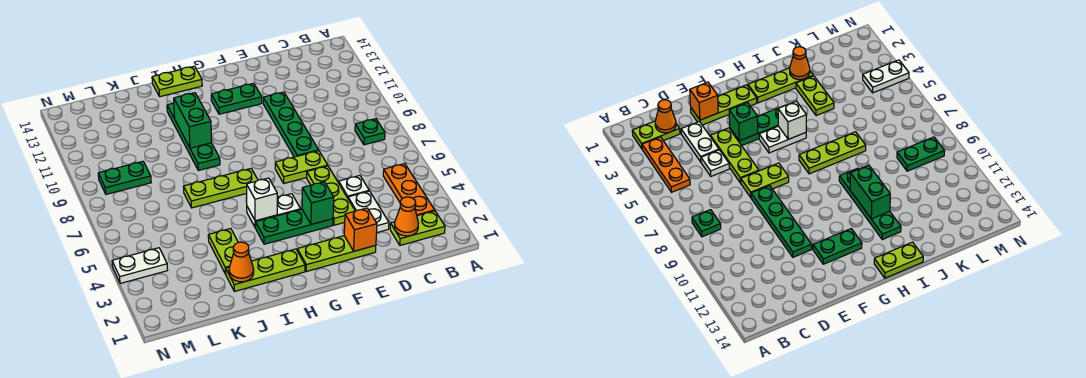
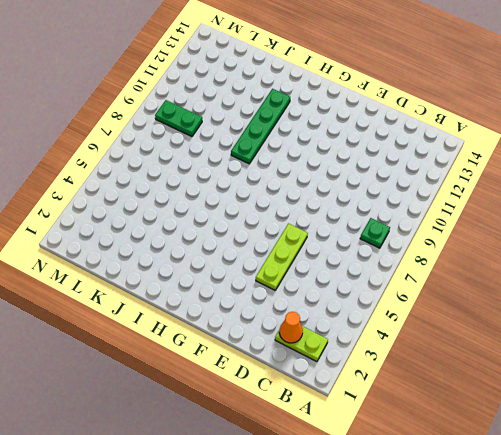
none -> orange 1x3 plate [383,164,435,216]
none -> white 1x2 plate [348,191,389,232]
none -> white 1x1 plate [339,176,369,198]

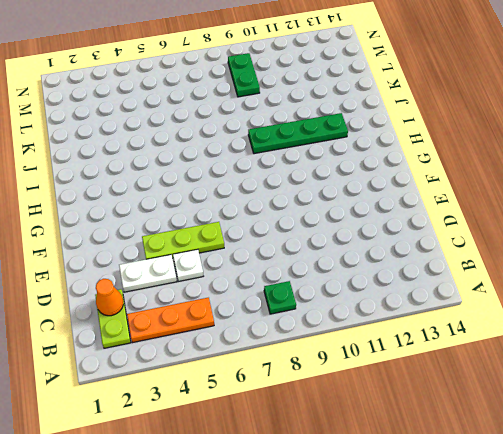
none -> lime 1x3 plate [297,236,376,271]
none -> lime 1x2 plate [275,151,328,183]
none -> green 1x4 plate [263,92,319,157]

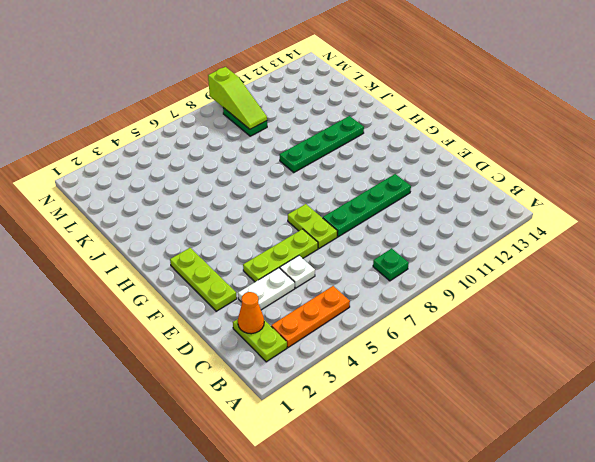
lime 1x3 slope [208,67,267,129] -> none
none -> green 1x3 plate [256,209,333,244]
none -> green 1x2 plate [211,83,262,114]
none -> white 1x2 plate [247,194,301,228]

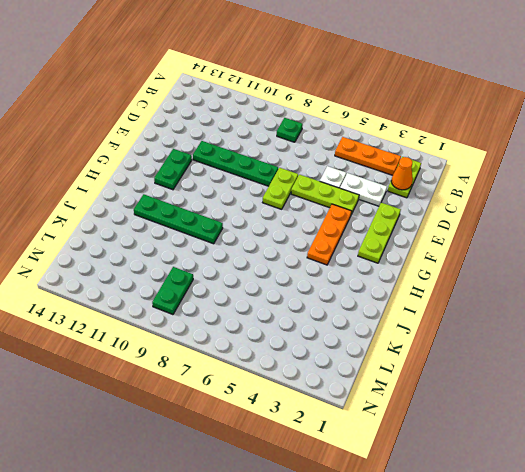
orange 1x3 plate [307,204,352,265] -> green 1x3 plate [256,209,333,244]
none -> white 1x2 plate [247,194,301,228]
none -> lime 1x3 plate [226,249,305,291]
none -> lime 1x3 plate [184,169,258,208]

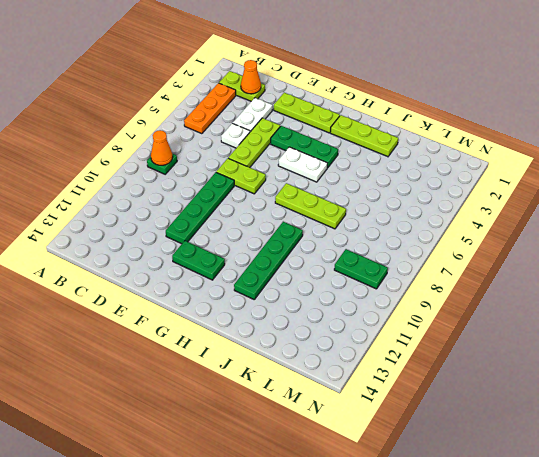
orange 1x1 cone [151,130,173,165] -> orange 1x1 cone moved to [229,242,254,282]
none -> lime 1x2 plate [152,66,202,97]
none -> lime 1x2 plate [208,229,238,274]
none -> white 1x2 plate [112,248,168,284]

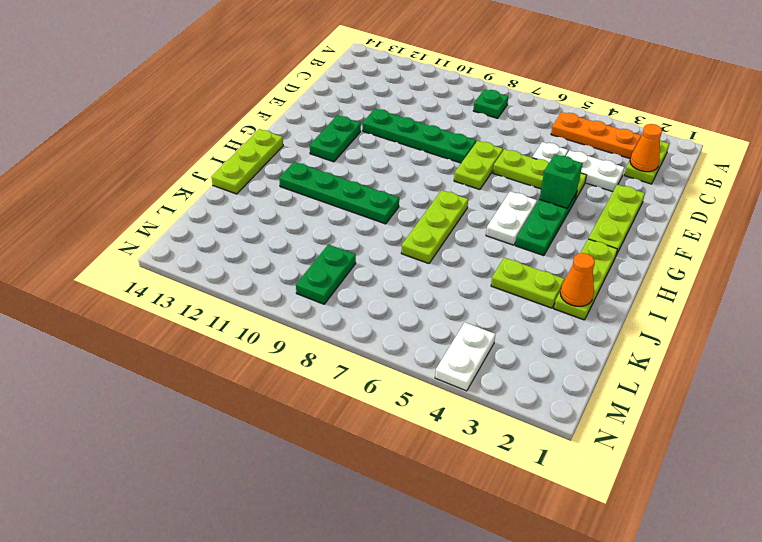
lime 1x3 plate [212,129,283,194] -> lime 1x2 plate [152,66,202,97]
none -> orange 1x1 brick [344,208,377,251]
none -> white 1x1 brick [247,178,277,221]
none -> green 1x2 brick [174,93,212,148]

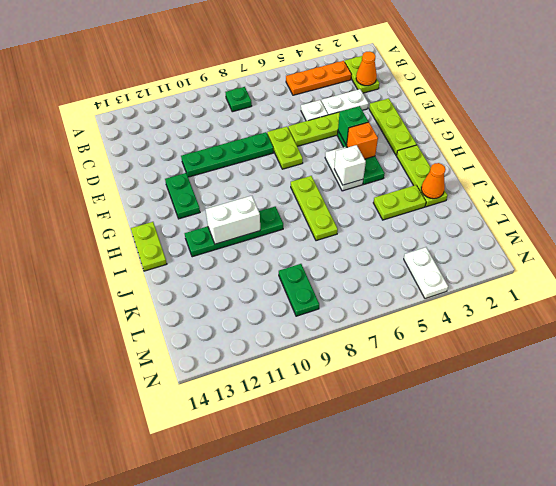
orange 1x1 brick [346,122,378,159] -> orange 1x1 brick moved to [344,208,377,251]
white 1x2 brick [206,196,260,244] -> green 1x2 brick [174,93,212,148]

